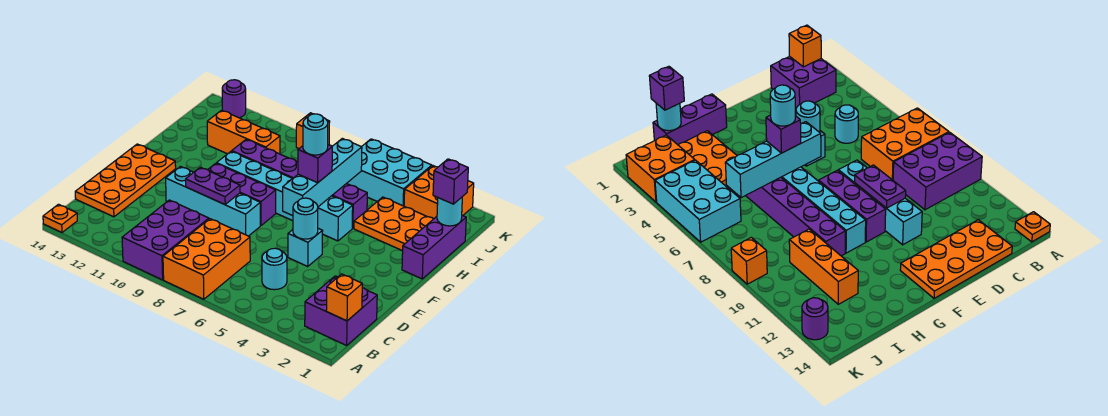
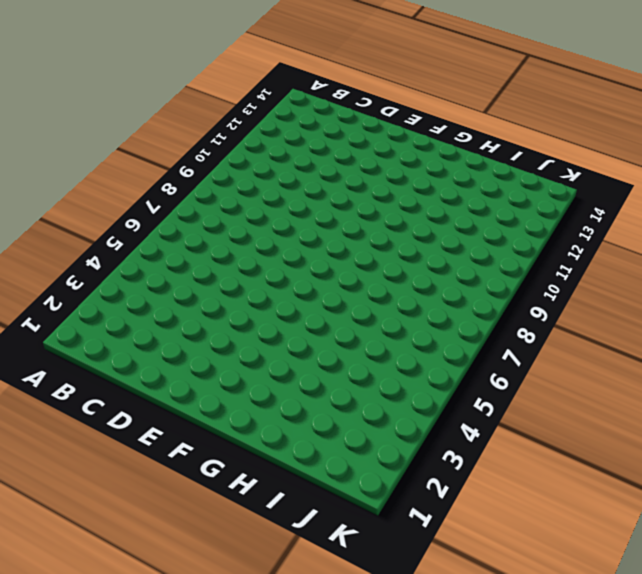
none -> orange 2x3 brick [163,219,250,299]
none -> purple 2x3 brick [122,200,209,280]
none -> orange 1x1 plate [43,204,77,232]

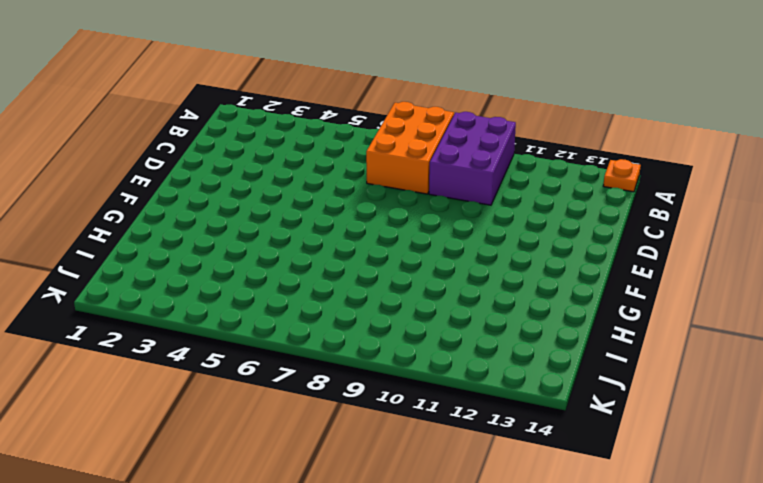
none -> purple 2x2 brick [305,276,377,345]
none -> cyan 1x1 round brick [262,248,287,290]
none -> orange 2x4 plate [75,144,176,217]

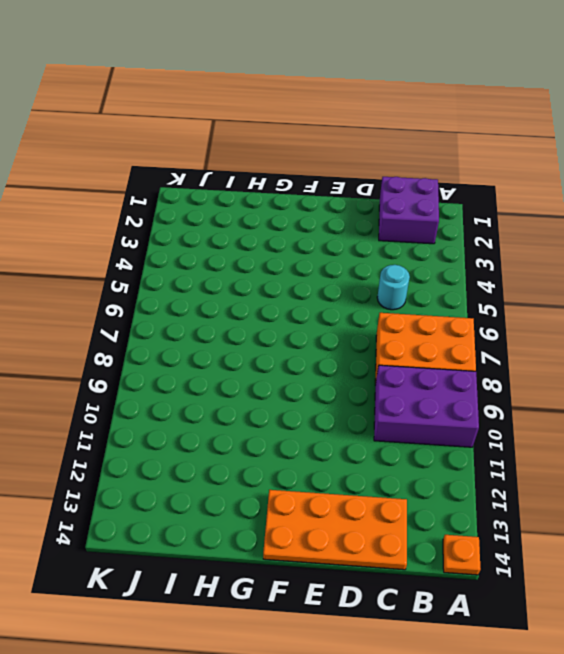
none -> cyan 1x1 brick [288,228,323,266]
none -> cyan 1x4 brick [166,167,260,236]
none -> purple 1x3 brick [208,163,276,225]

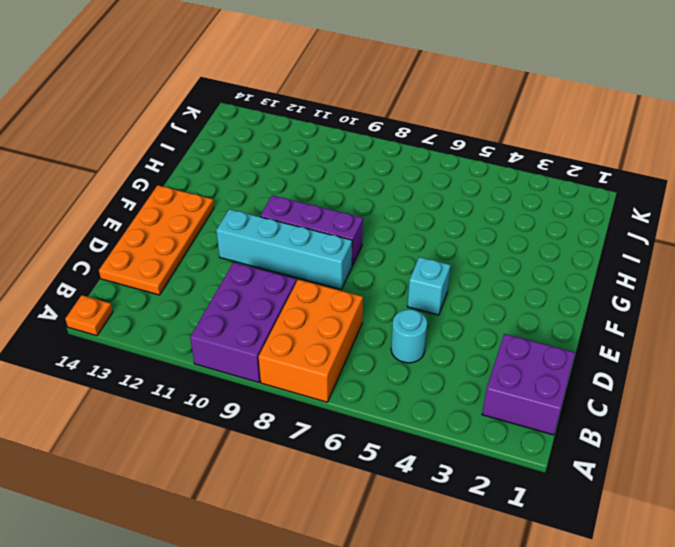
none -> purple 1x3 brick [402,216,466,279]
none -> cyan 1x6 brick [217,151,353,241]
none -> orange 2x3 plate [354,197,433,251]

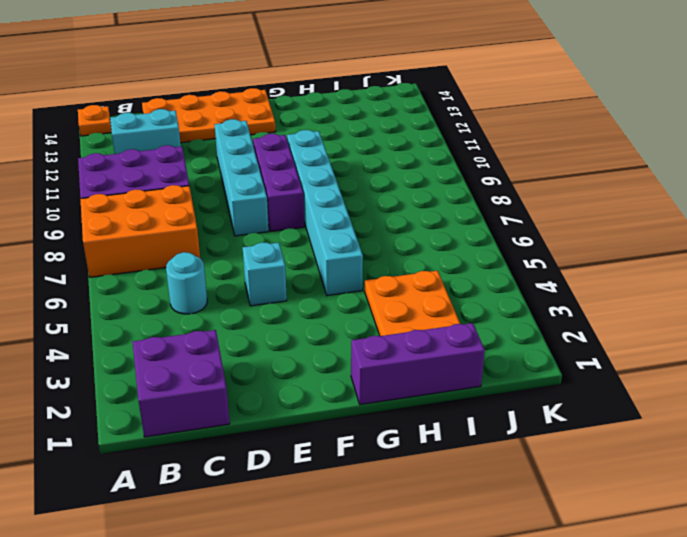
cyan 1x2 brick [110,109,181,154] -> none
none -> purple 1x6 brick [232,139,368,228]
none -> orange 1x3 brick [207,110,280,154]
none -> orange 2x2 brick [404,166,474,219]

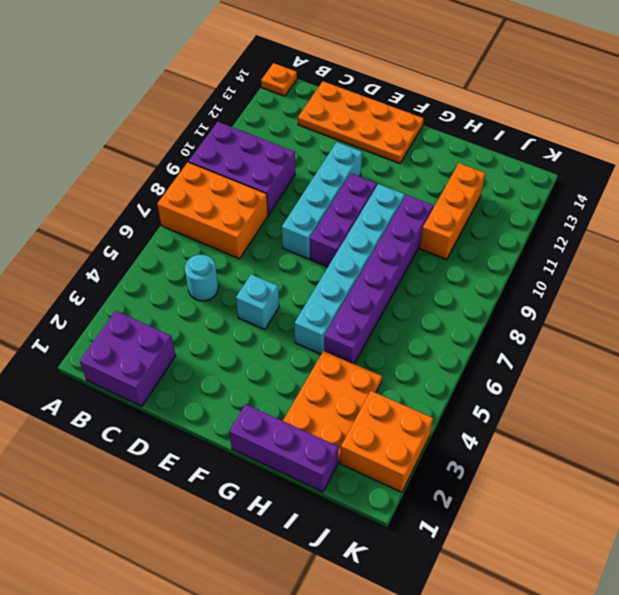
none -> cyan 2x3 brick [347,139,432,206]
none -> orange 1x1 brick [296,113,330,149]
none -> purple 1x1 round brick [222,80,246,118]

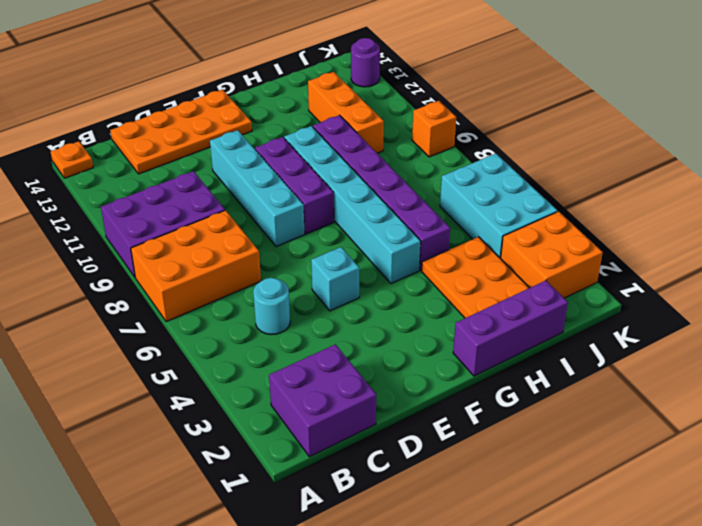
none -> orange 1x1 brick [326,274,362,321]
none -> cyan 1x1 round brick [293,198,318,239]
none -> purple 1x2 plate [186,167,240,205]

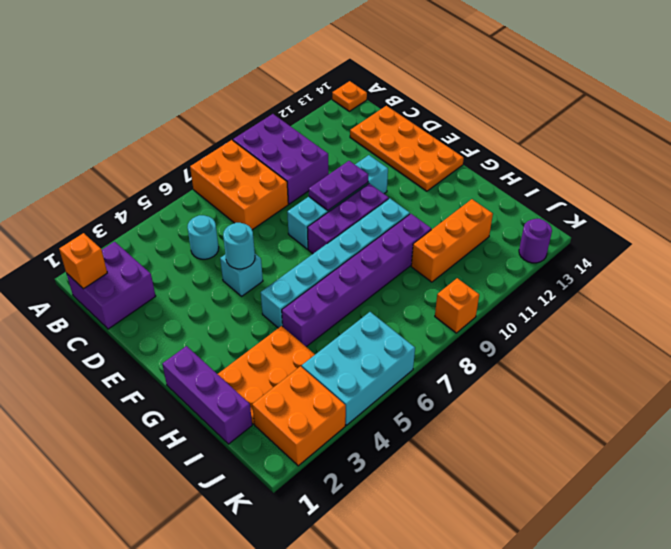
none -> cyan 1x4 brick [283,138,362,216]
none -> cyan 1x1 round brick [437,197,462,226]
none -> purple 1x1 brick [298,145,332,183]

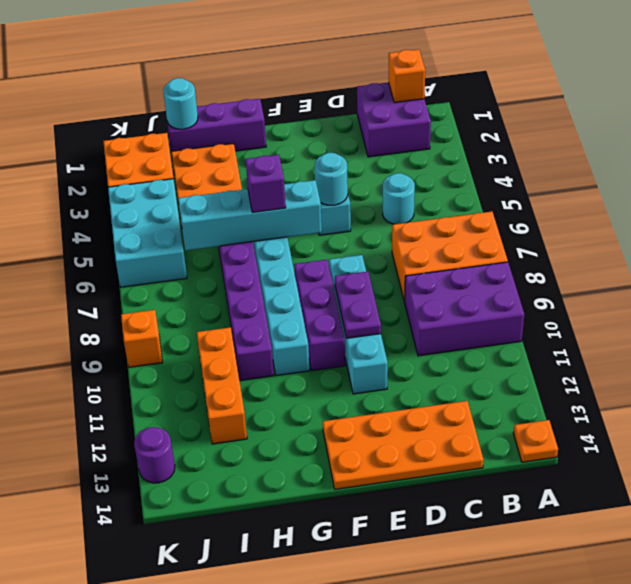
none -> purple 1x1 brick [433,159,468,204]
none -> cyan 1x1 round brick [303,114,328,155]

